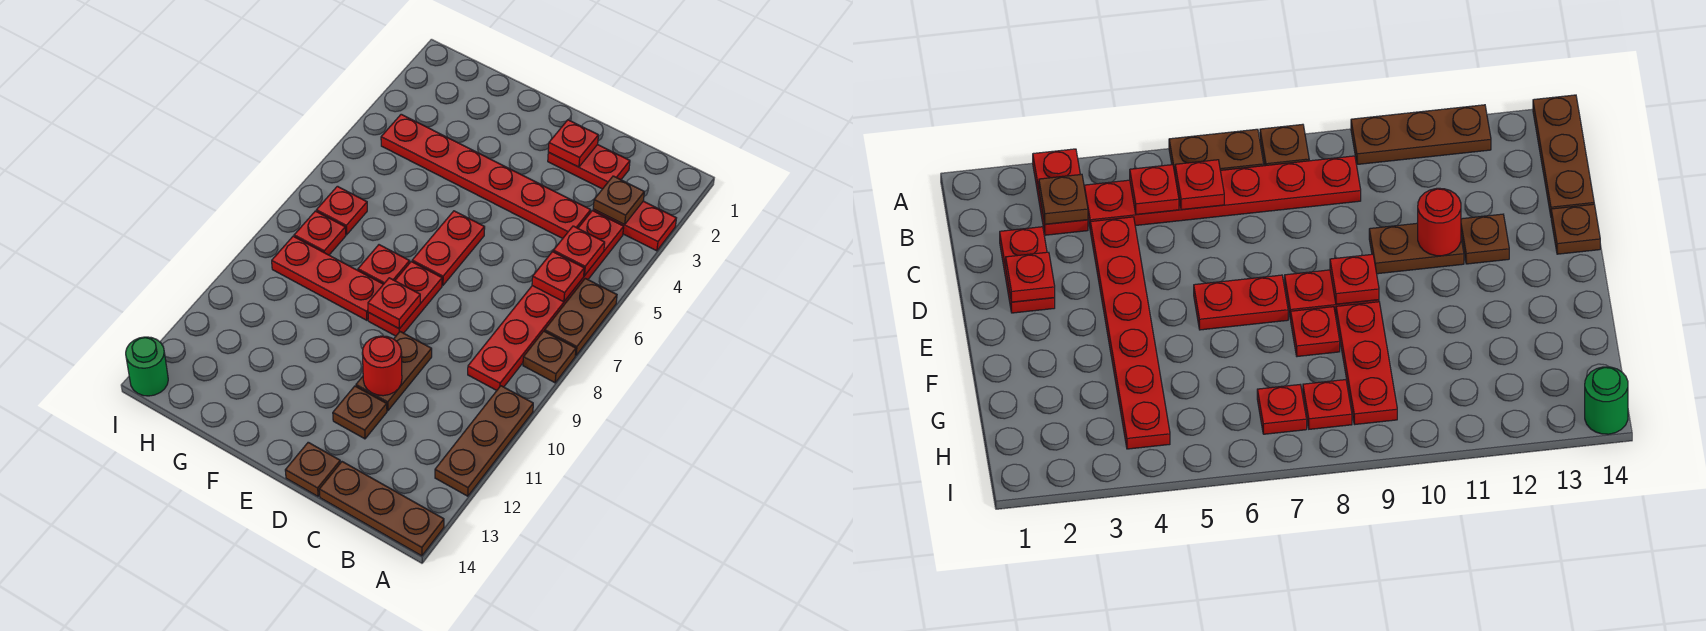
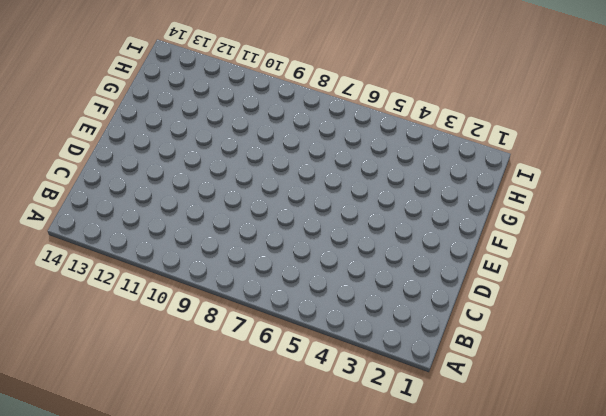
none -> red 1x2 plate [593,201,676,251]
none -> brown 1x2 plate [545,278,617,355]
none -> brown 1x1 plate [523,331,576,383]

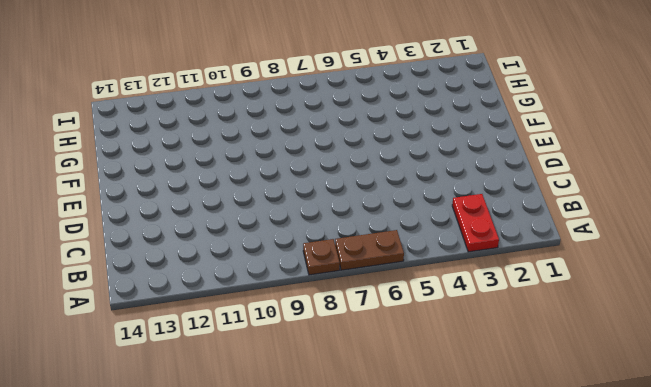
none -> brown 1x3 plate [435,386,533,496]
none -> brown 1x3 plate [319,462,444,556]
none -> red 1x6 plate [468,211,624,390]

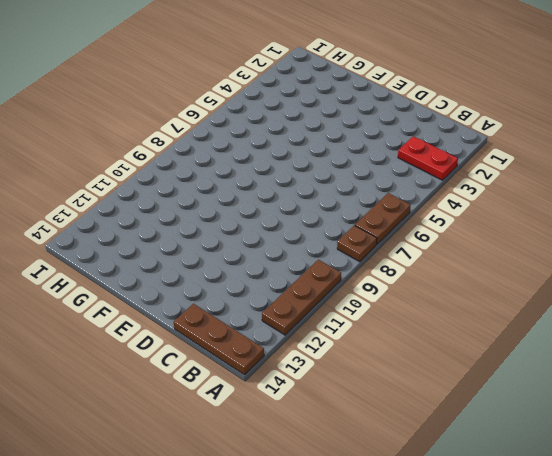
none -> red 1x6 plate [468,211,624,390]
none -> red 1x2 plate [548,145,630,189]
none -> red 1x6 plate [381,114,591,239]

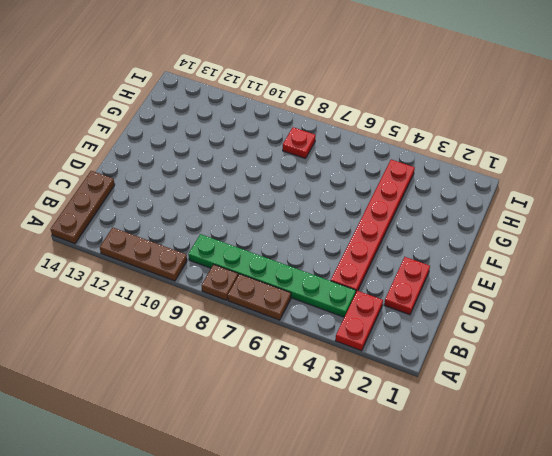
green 1x6 plate [188,234,356,317] -> red 1x6 plate [468,211,624,390]
none -> brown 1x2 plate [356,332,432,411]
none -> brown 1x1 plate [333,386,387,439]
none -> brown 1x1 plate [285,442,340,496]

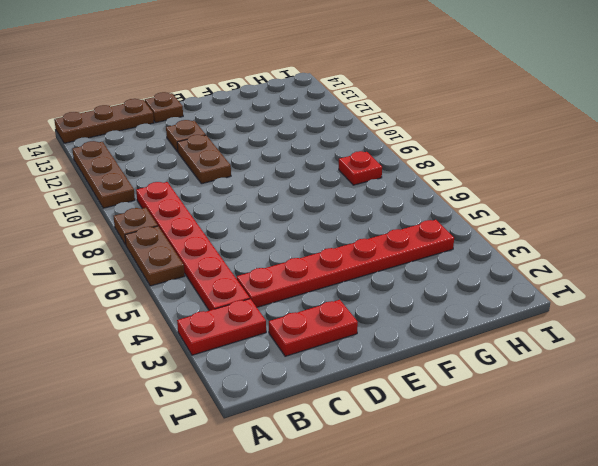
none -> red 1x2 plate [412,211,485,285]
none -> red 1x2 plate [368,262,442,336]
none -> red 1x1 plate [358,245,410,284]

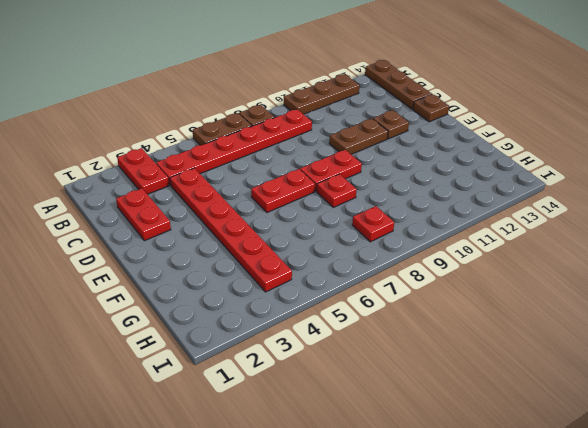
none -> red 1x3 plate [272,236,383,320]
none -> red 1x1 plate [316,186,367,235]
none -> green 1x1 round brick [126,337,168,396]

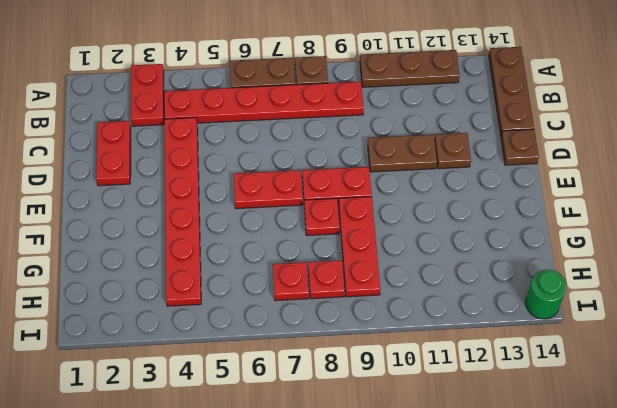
none -> brown 1x1 plate [593,176,644,225]
none -> red 1x1 plate [553,226,605,276]
none -> red 1x1 plate [532,252,584,302]

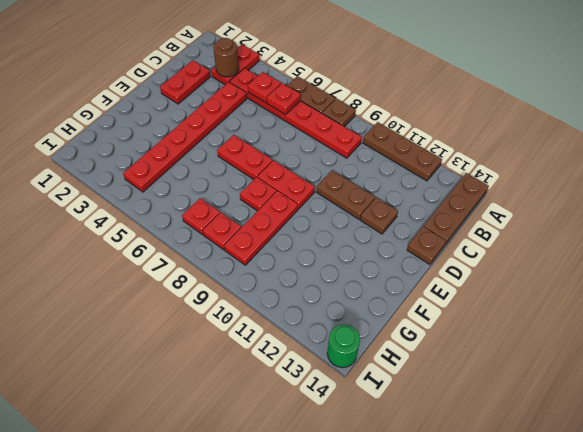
brown 1x1 round brick [213,38,239,77] -> brown 1x1 plate [593,176,644,225]
none -> red 1x1 plate [548,120,598,167]
none -> red 1x1 round brick [362,336,402,396]
none -> red 1x1 plate [368,278,420,329]

